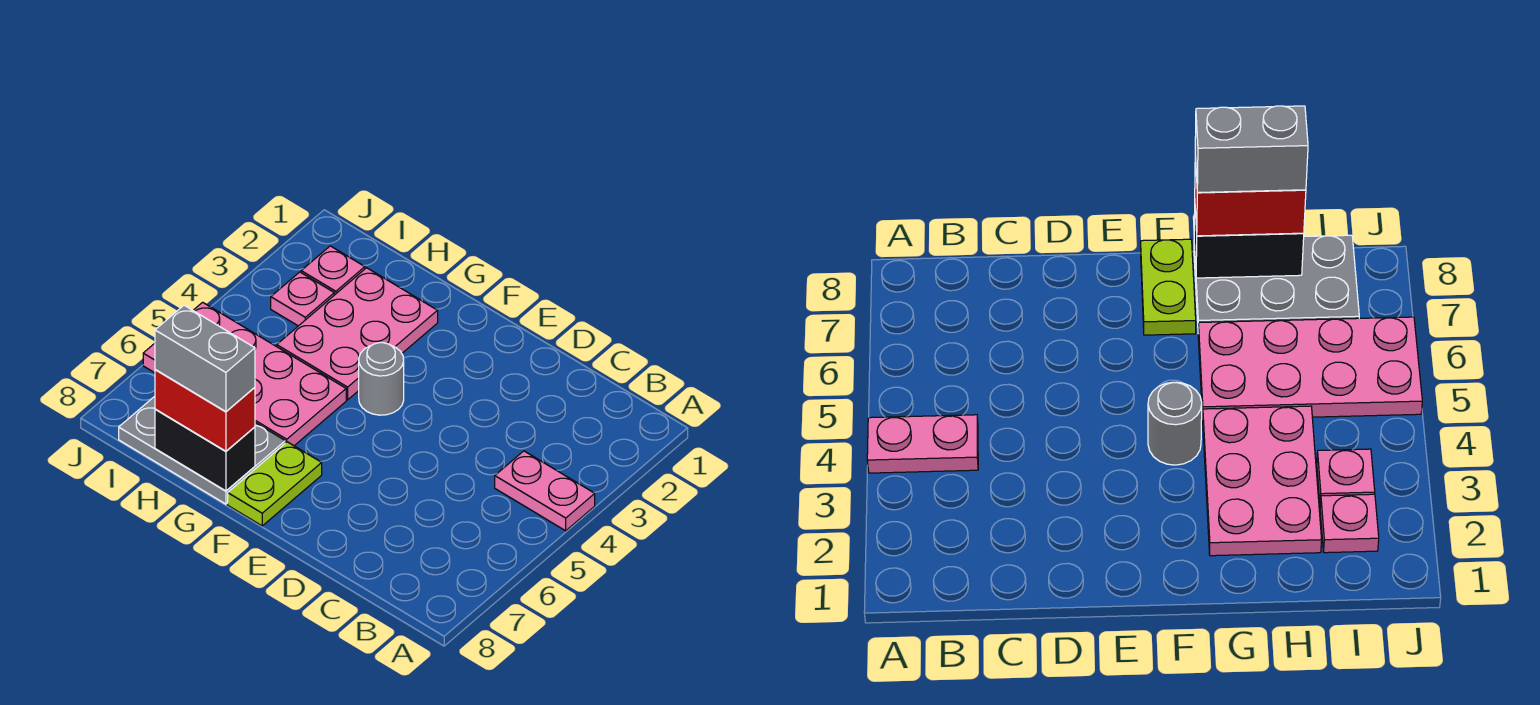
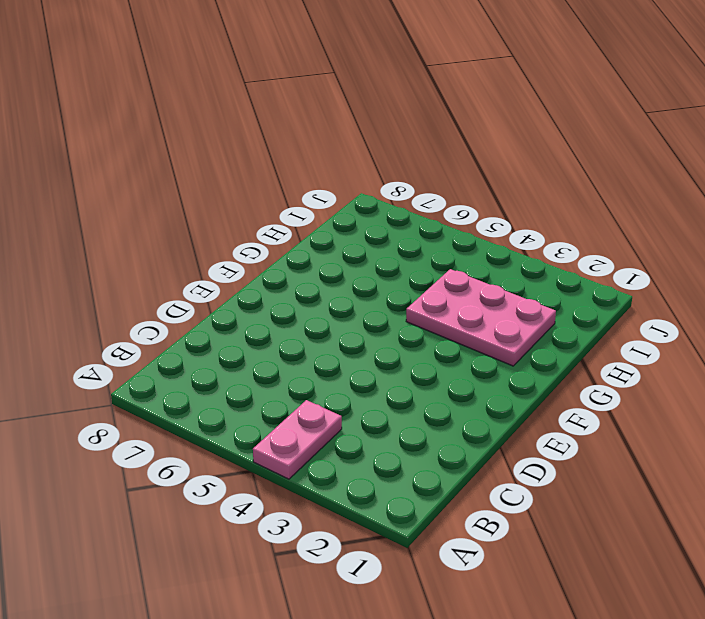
none -> grey 1x1 round brick [359,343,404,415]
none -> lime 1x2 plate [228,442,322,526]

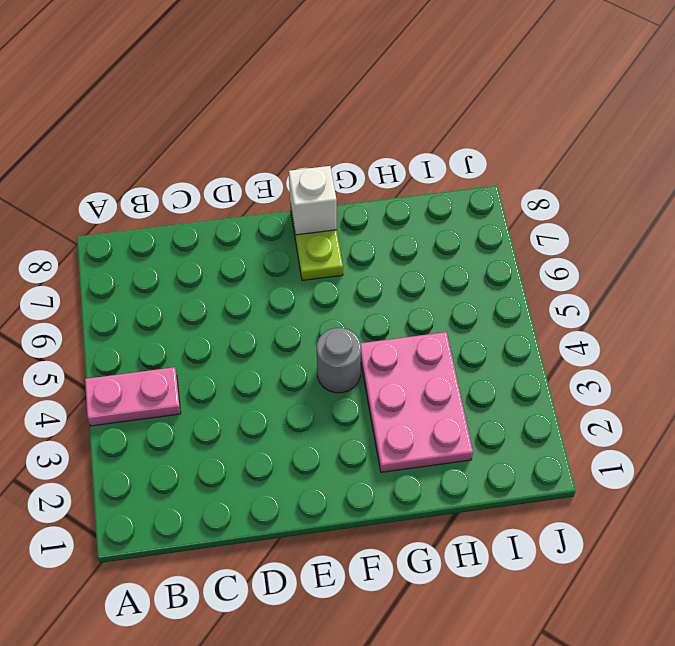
white 1x1 brick [289,166,337,235] -> none
none -> pink 2x4 plate [143,302,346,446]
none -> grey 2x3 plate [119,396,285,504]

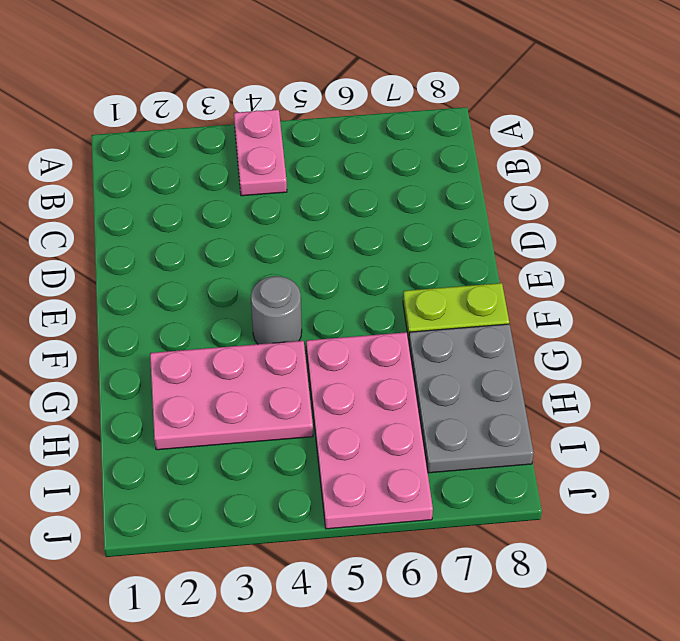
none -> pink 1x1 plate [301,246,365,295]
none -> pink 1x1 plate [271,272,334,326]

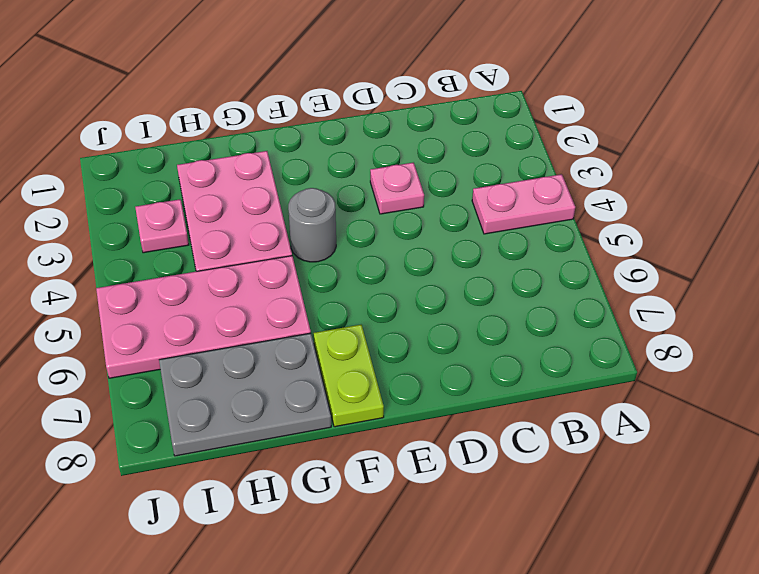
pink 1x1 plate [370,163,424,214] -> pink 1x1 plate moved to [301,246,365,295]
none -> black 1x2 brick [155,409,255,491]
none -> red 1x2 brick [155,370,255,451]

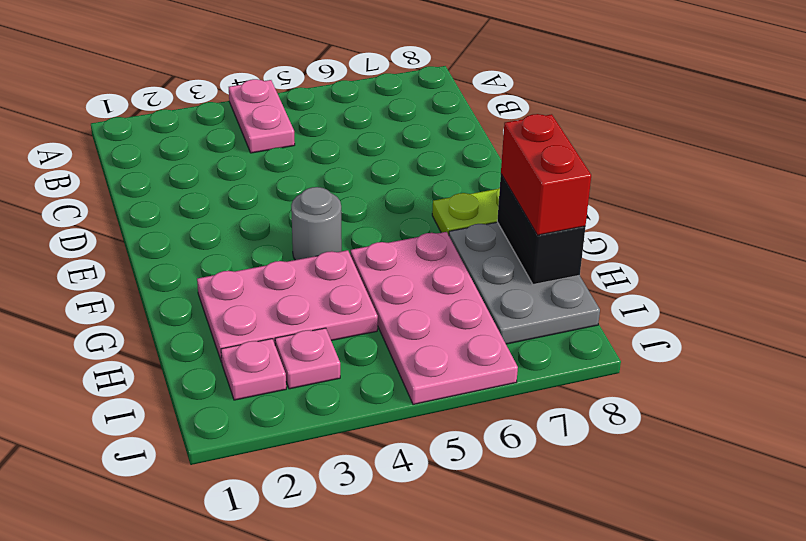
none -> grey 1x2 brick [155,305,255,412]

